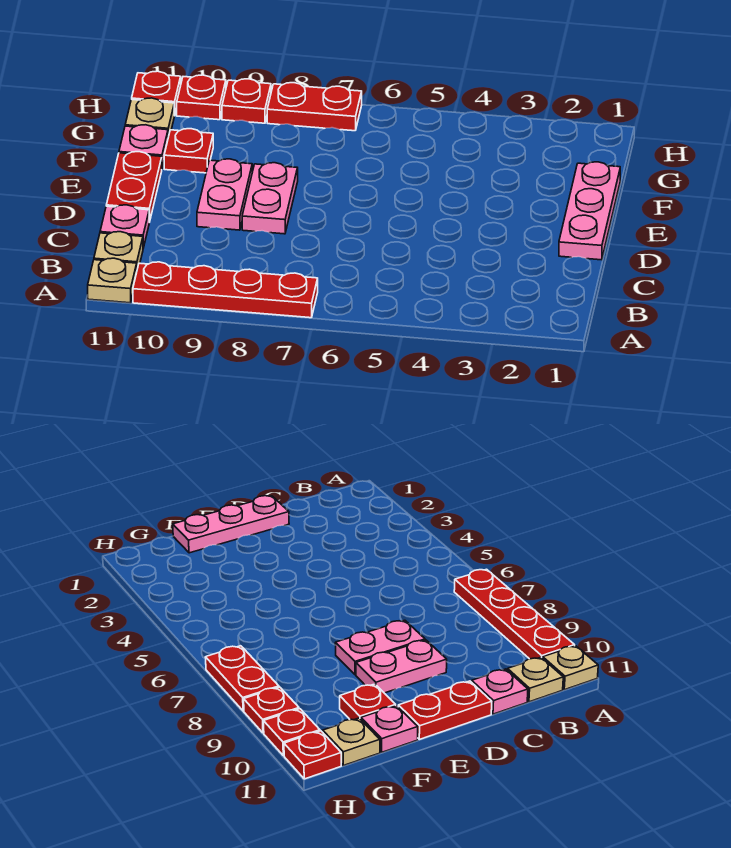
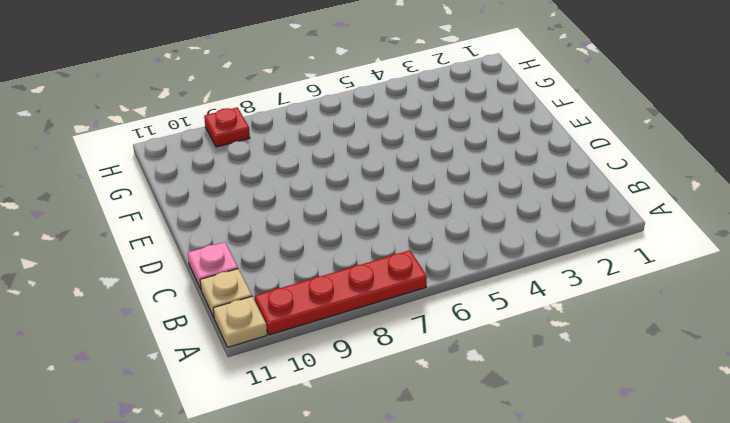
none -> pink 1x3 plate [559,162,620,260]
none -> pink 1x2 plate [242,163,298,234]
none -> pink 1x2 plate [197,159,252,230]

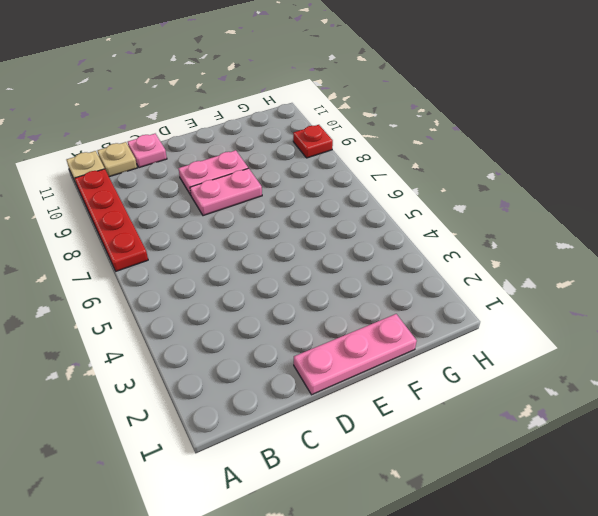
none -> red 1x2 plate [106,152,162,222]
none -> red 1x1 plate [164,129,213,173]
none -> pink 1x1 plate [119,125,168,168]

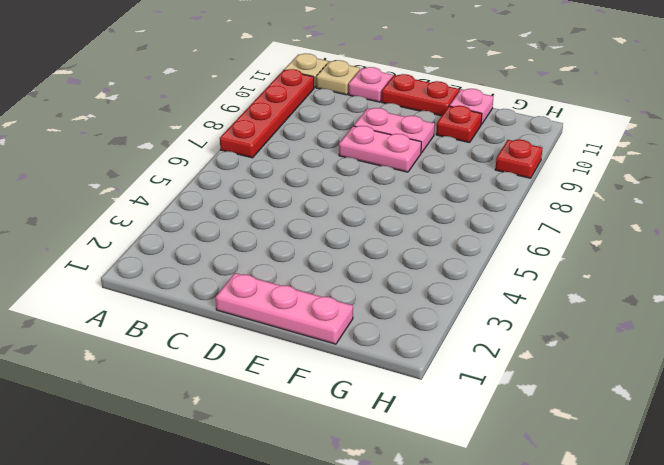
none -> tan 1x1 plate [125,98,174,137]
none -> red 1x2 plate [267,83,362,131]
none -> red 1x1 plate [177,75,226,120]

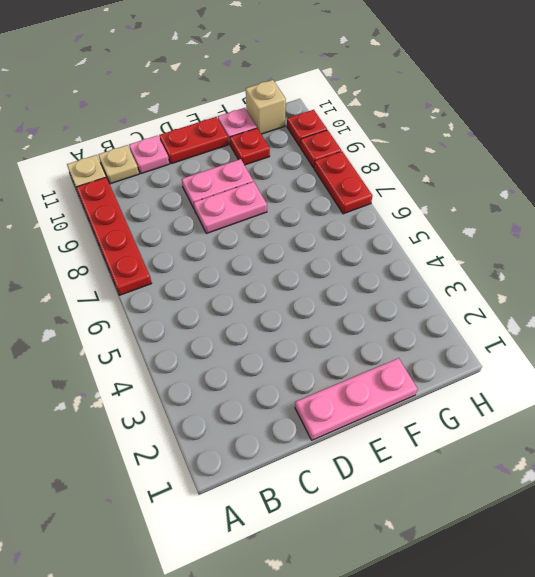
tan 1x1 brick [246,80,286,134] -> tan 1x1 plate [125,98,174,137]
none -> red 1x1 plate [132,71,181,116]

